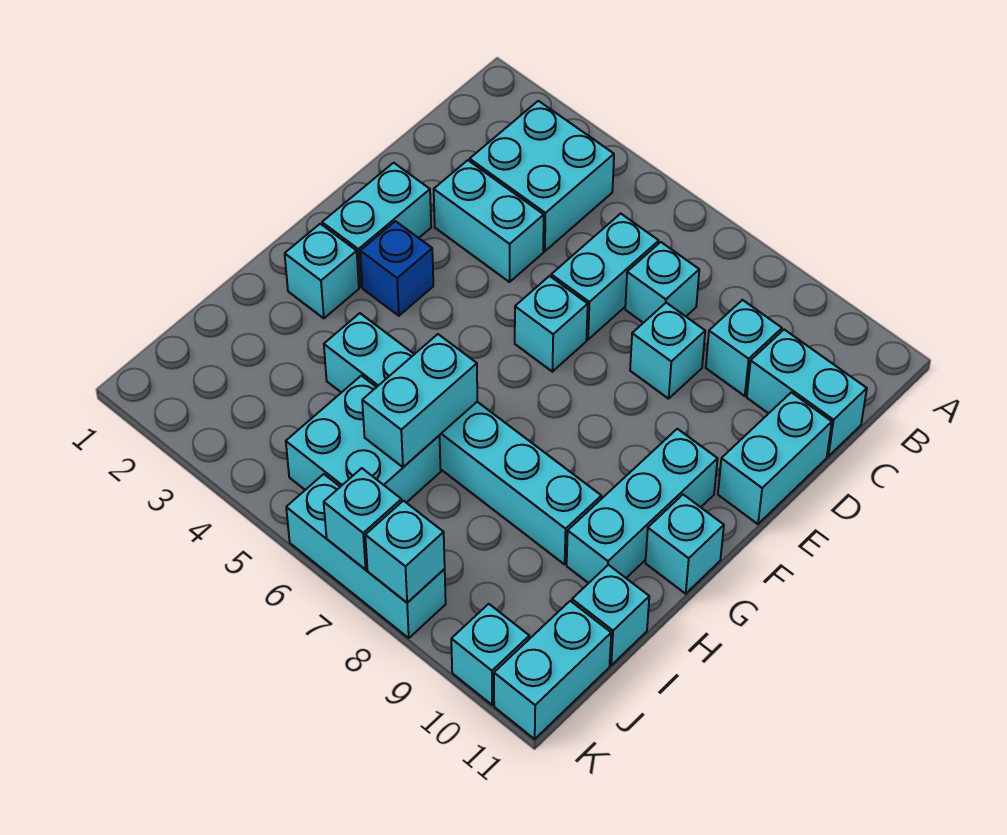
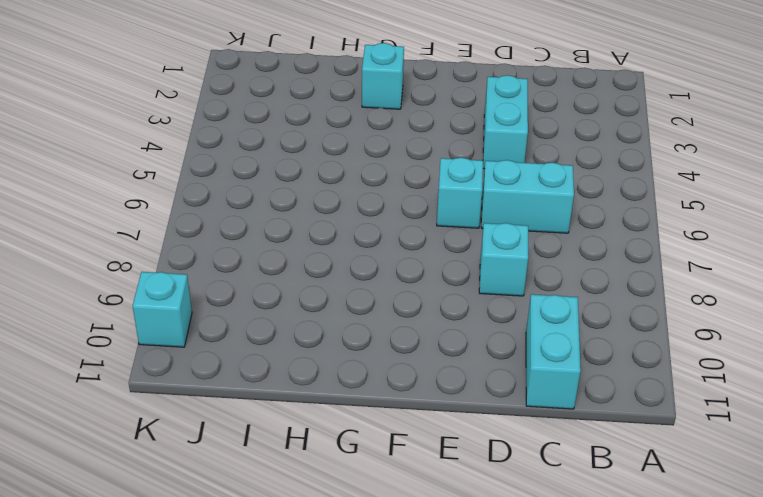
none -> cyan 2x2 brick [470,101,614,251]
none -> cyan 1x1 brick [625,242,699,323]
none -> cyan 1x1 brick [706,300,782,396]

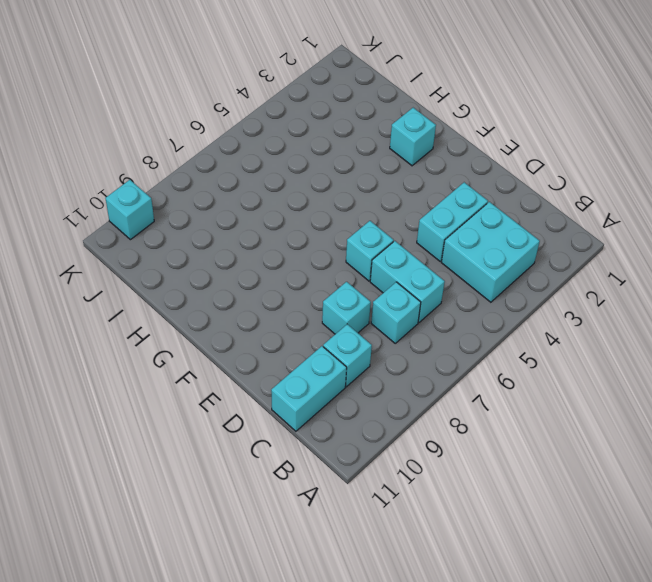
none -> cyan 1x2 brick [718,392,832,524]
none -> cyan 1x2 brick [322,163,431,287]
none -> blue 1x1 brick [360,221,433,316]

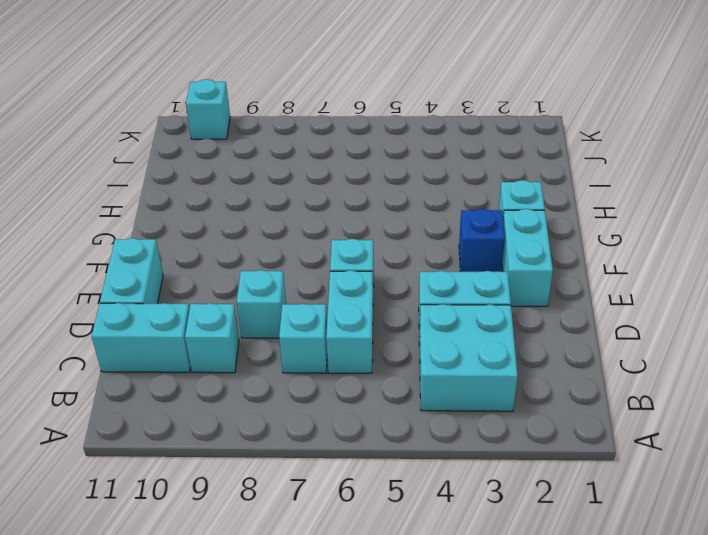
none -> cyan 1x3 brick [567,429,718,583]
none -> cyan 1x1 brick [645,495,724,594]
none -> cyan 1x6 brick [324,313,601,564]

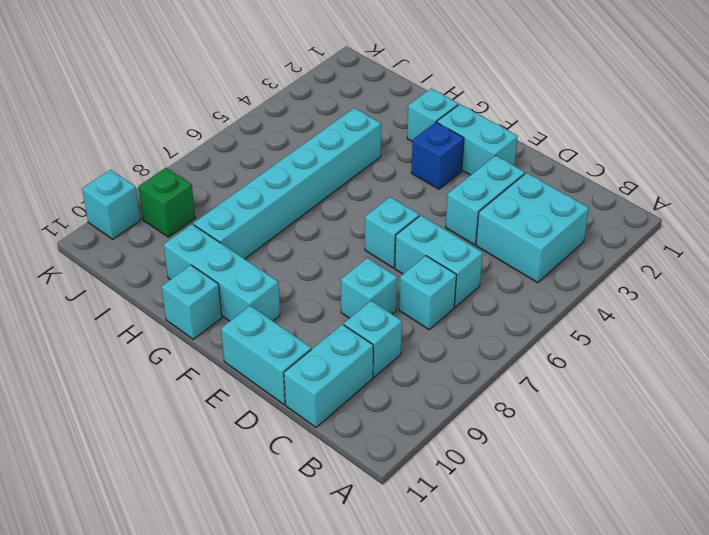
green 1x1 brick [139,168,195,237] -> none
none -> cyan 2x2 brick [286,376,441,503]
none -> cyan 1x1 brick [572,565,649,665]
none -> cyan 1x2 brick [494,601,611,739]

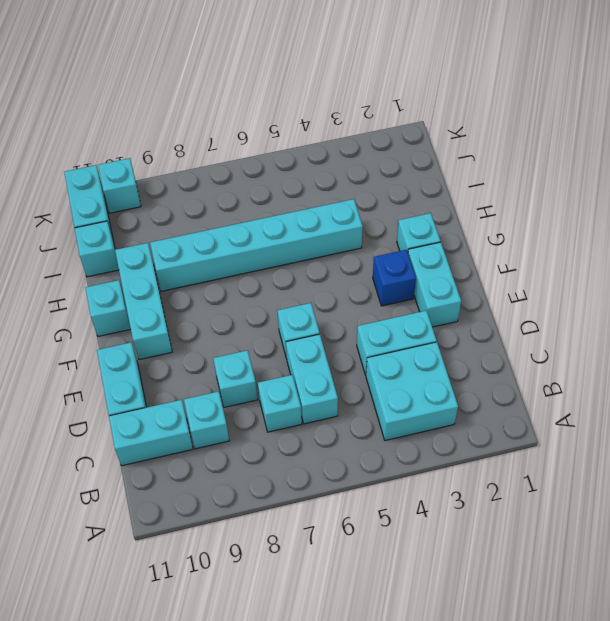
none -> cyan 2x2 brick [286,376,441,503]
none -> cyan 1x3 brick [286,474,446,638]
none -> cyan 1x2 brick [362,334,477,467]

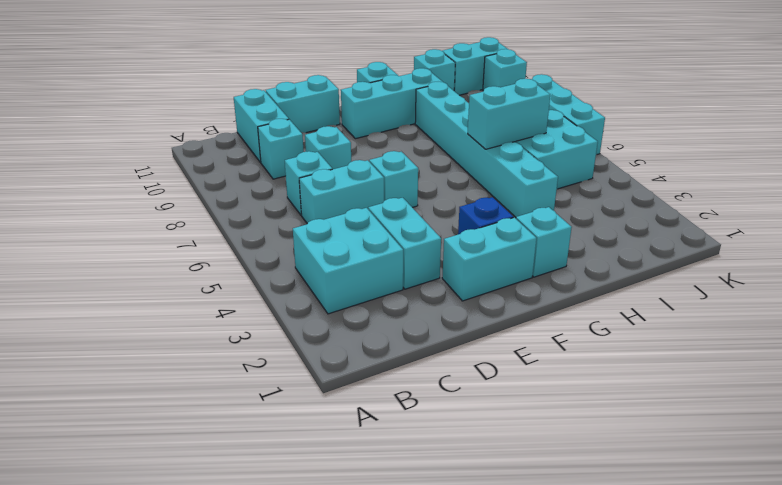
none -> cyan 1x1 brick [324,468,402,570]
none -> cyan 1x1 brick [365,501,445,603]

